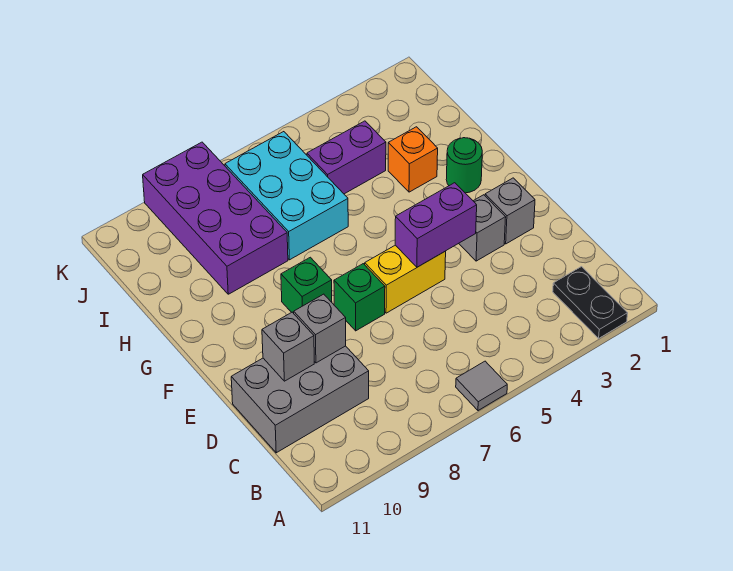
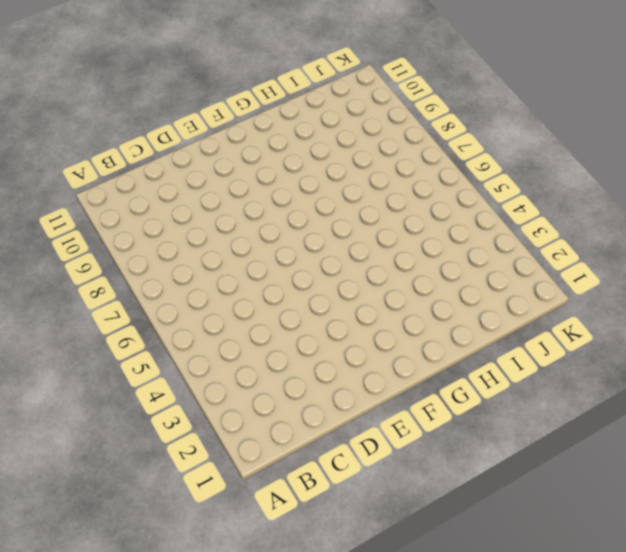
none -> black 1x2 plate [553,267,628,338]
none -> grey 1x1 tile [456,361,507,411]
none -> grey 2x3 brick [231,346,369,453]

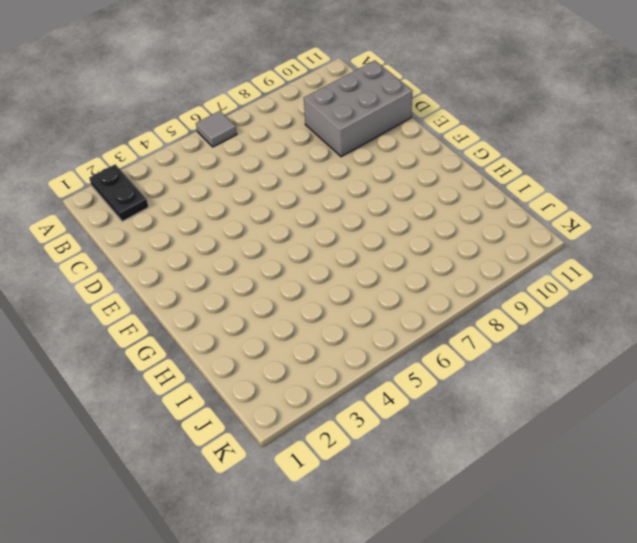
none -> grey 1x1 brick [485,178,535,244]
none -> grey 1x1 brick [459,195,506,261]
none -> yellow 1x2 brick [365,245,446,313]

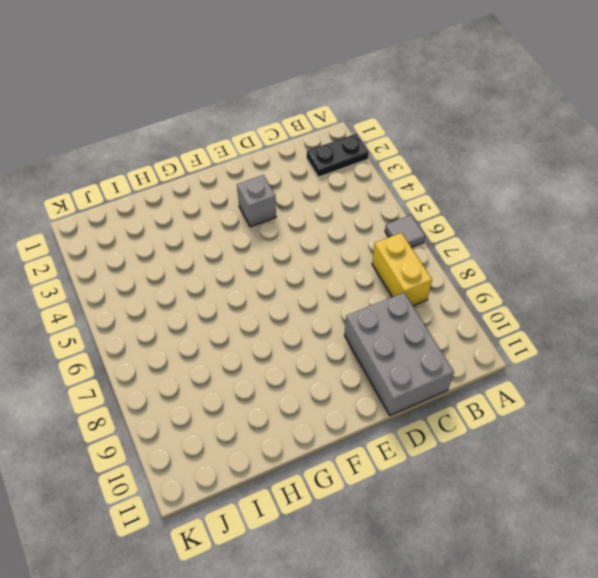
yellow 1x2 brick [372,233,432,306] -> yellow 1x2 brick moved to [365,245,446,313]
none -> grey 1x1 brick [485,178,535,244]
none -> green 1x1 brick [334,264,385,331]
none -> green 1x1 brick [281,257,332,313]

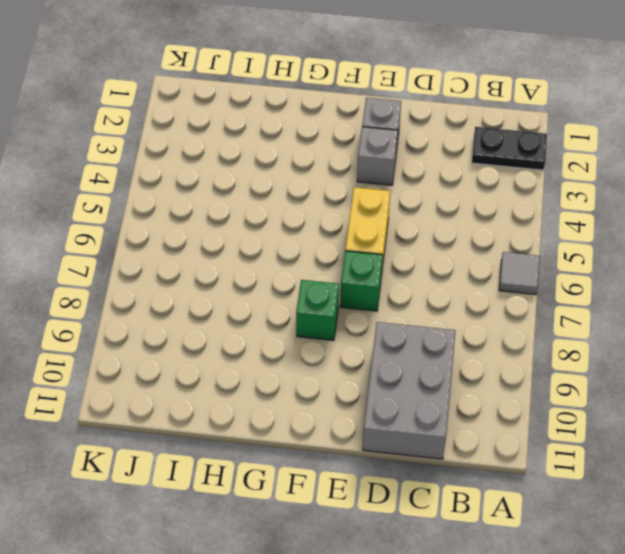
none -> green 1x1 round brick [446,138,482,193]
none -> orange 1x1 brick [388,127,438,192]
none -> cyan 2x3 brick [225,132,348,260]

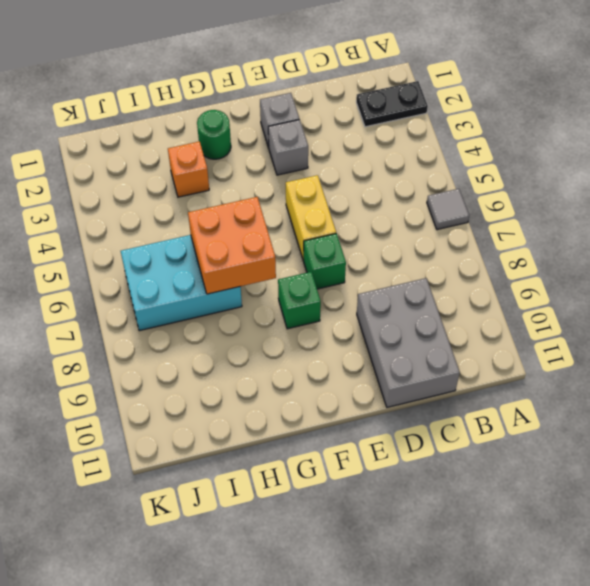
orange 2x2 brick [188,197,276,294] -> none
none -> purple 2x4 brick [143,142,288,294]
none -> purple 1x2 brick [307,121,386,194]
none -> grey 1x1 brick [294,294,346,363]

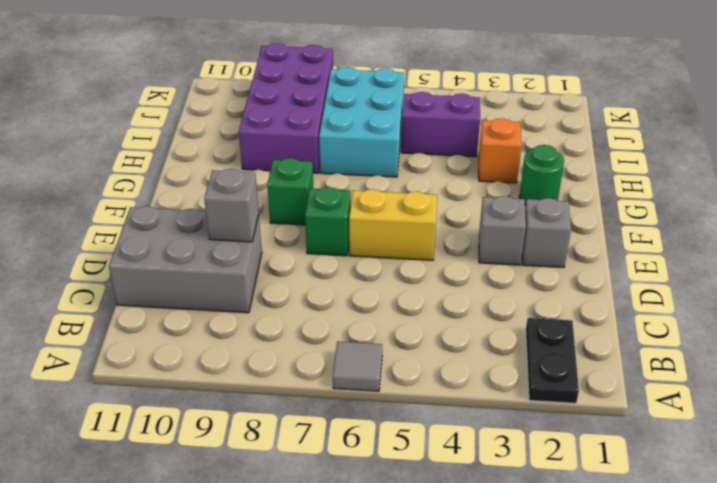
none -> grey 1x1 brick [262,312,314,381]
none -> purple 1x2 brick [395,183,477,267]

